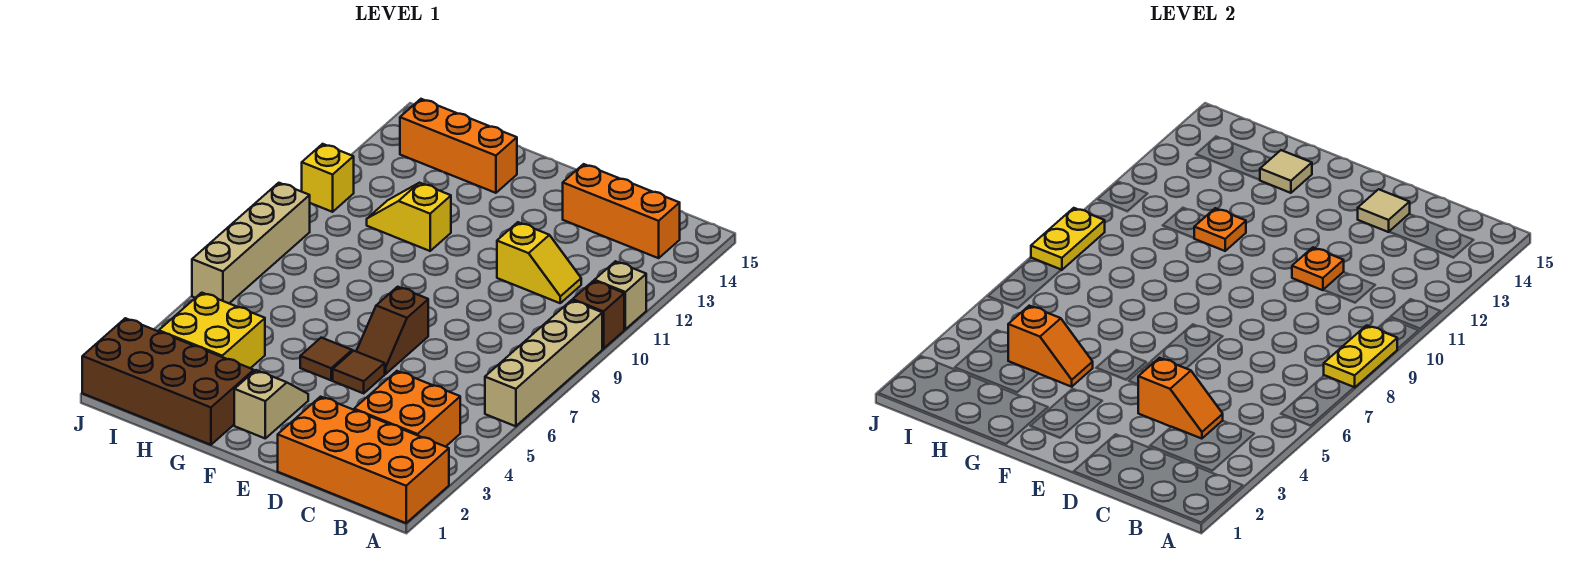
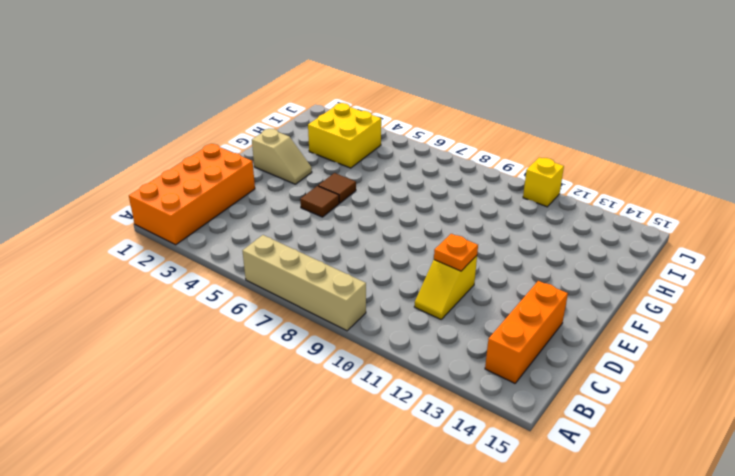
none -> brown 1x1 brick [573,281,624,349]
none -> tan 1x1 brick [594,261,646,329]
none -> orange 2x2 brick [354,371,460,447]

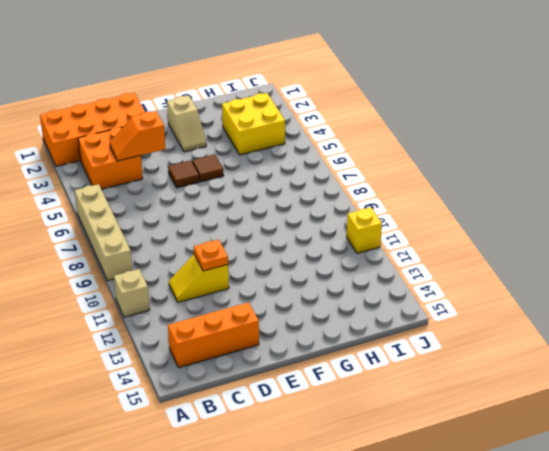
none -> brown 1x1 brick [573,281,624,349]
none -> brown 1x2 slope [356,287,428,374]
none -> brown 2x4 brick [82,318,254,445]

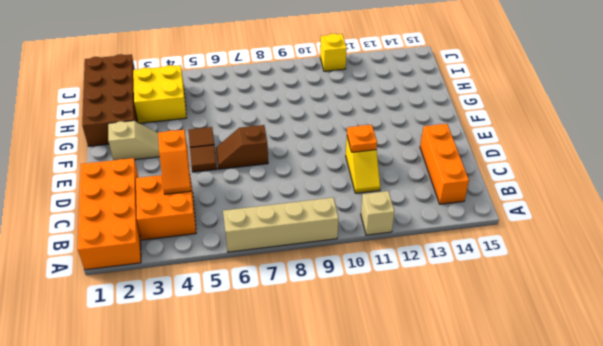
none -> brown 1x1 brick [573,281,624,349]
none -> yellow 1x2 slope [367,183,451,251]
none -> orange 1x3 brick [400,99,517,193]

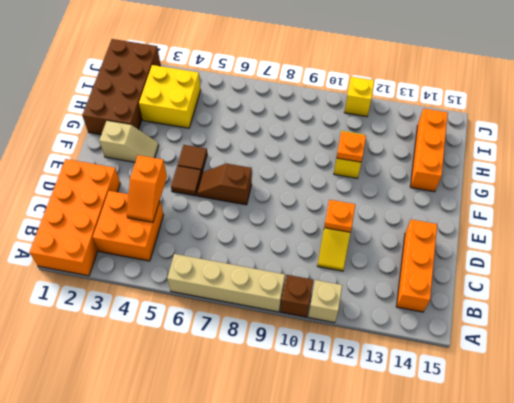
none -> tan 1x4 brick [192,183,310,303]
none -> yellow 1x2 plate [1324,325,1397,388]
none -> tan 1x1 tile [1358,189,1410,232]

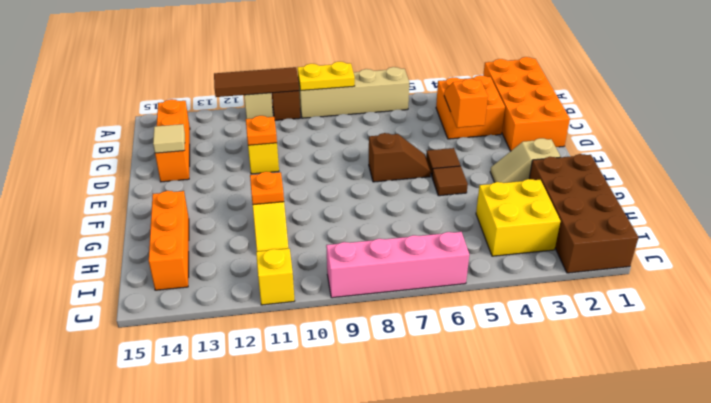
brown 1x3 tile [214,67,299,97] -> none
pink 1x4 brick [326,232,469,298] -> tan 1x4 brick [192,183,310,303]
none -> orange 1x2 slope [1008,306,1093,387]
none -> tan 1x1 tile [1260,150,1312,193]
none -> yellow 1x2 plate [1031,208,1105,270]

